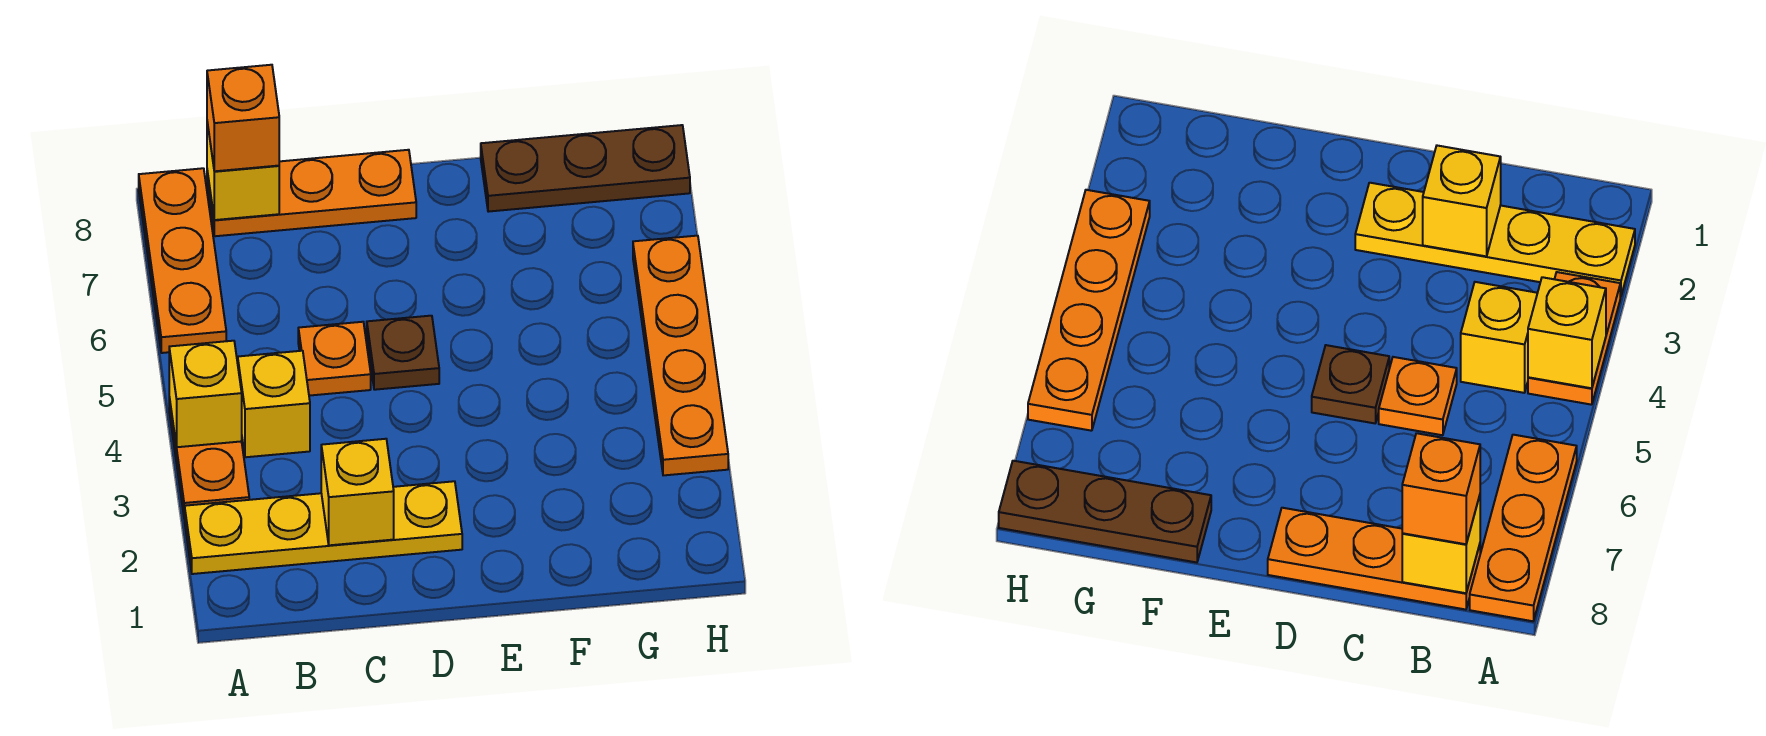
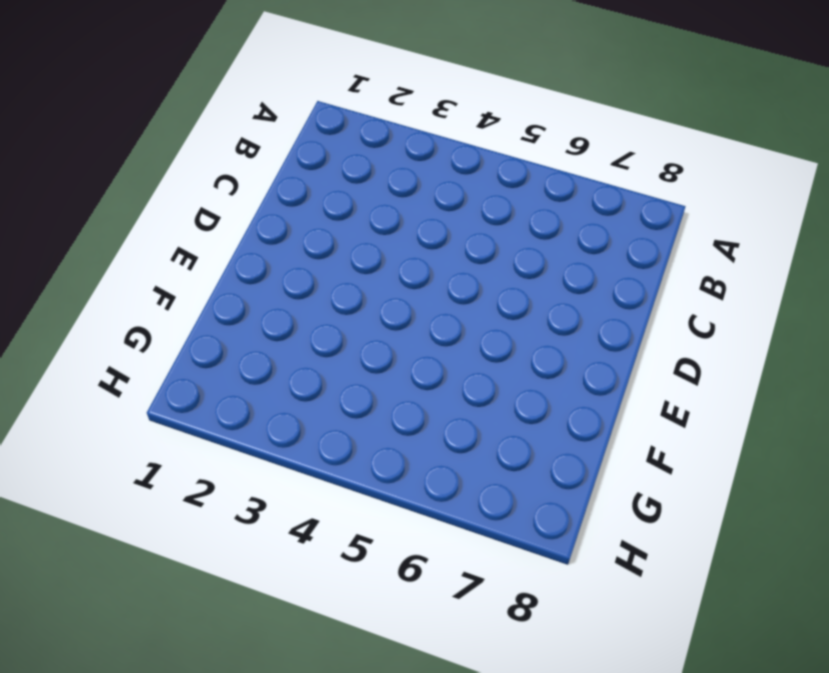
none -> yellow 1x4 plate [184,481,462,574]
none -> orange 1x2 plate [169,397,249,518]
none -> orange 1x3 plate [139,168,226,353]

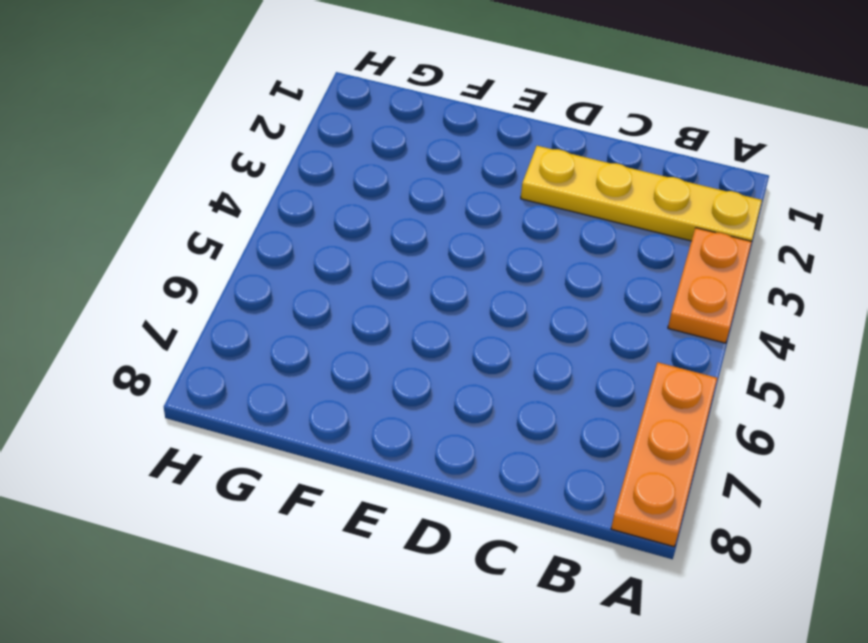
none -> yellow 1x1 brick [238,351,310,457]
none -> orange 1x3 plate [207,150,416,236]
none -> orange 1x1 plate [298,322,371,396]

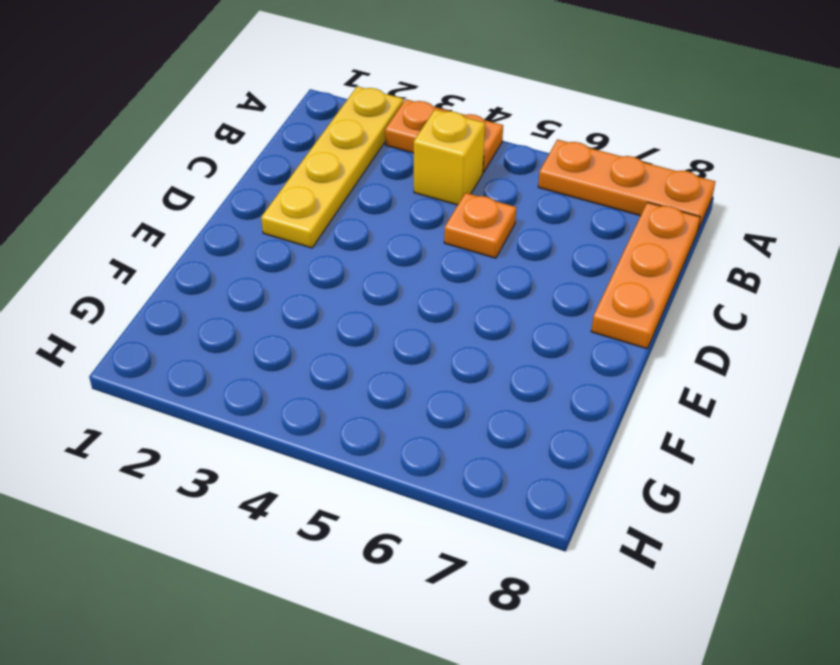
none -> brown 1x1 plate [367,316,439,390]
none -> brown 1x3 plate [481,125,690,212]
none -> orange 1x4 plate [633,236,728,475]

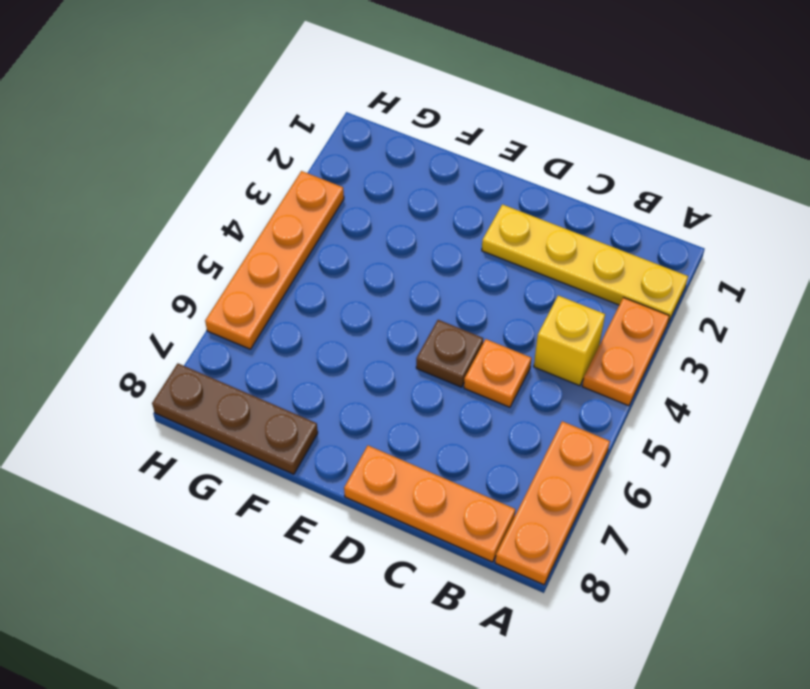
none -> yellow 1x1 brick [169,341,242,447]
none -> yellow 1x1 brick [207,122,279,220]
none -> yellow 1x1 brick [321,439,394,545]

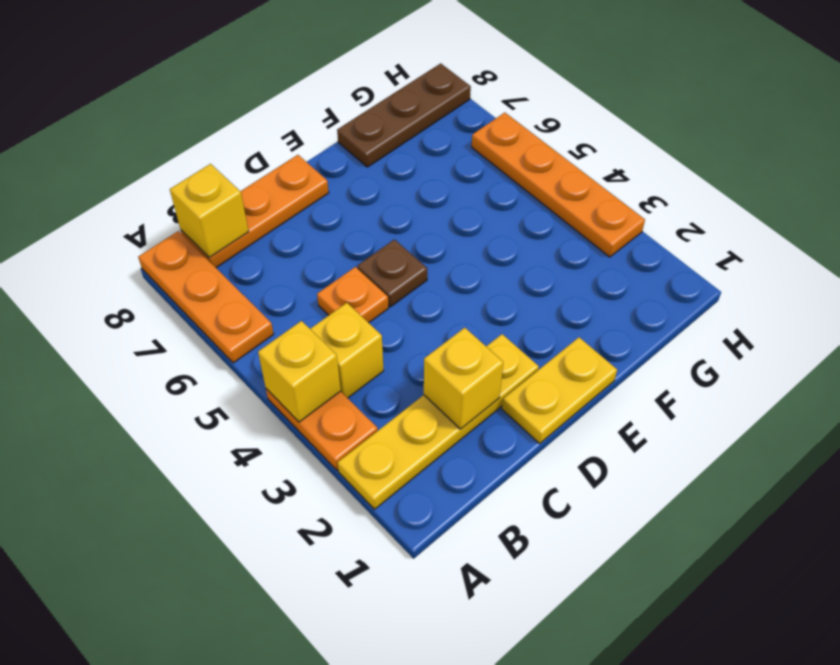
yellow 1x2 plate [502,337,617,443] -> none
none -> orange 1x1 brick [207,65,279,171]

